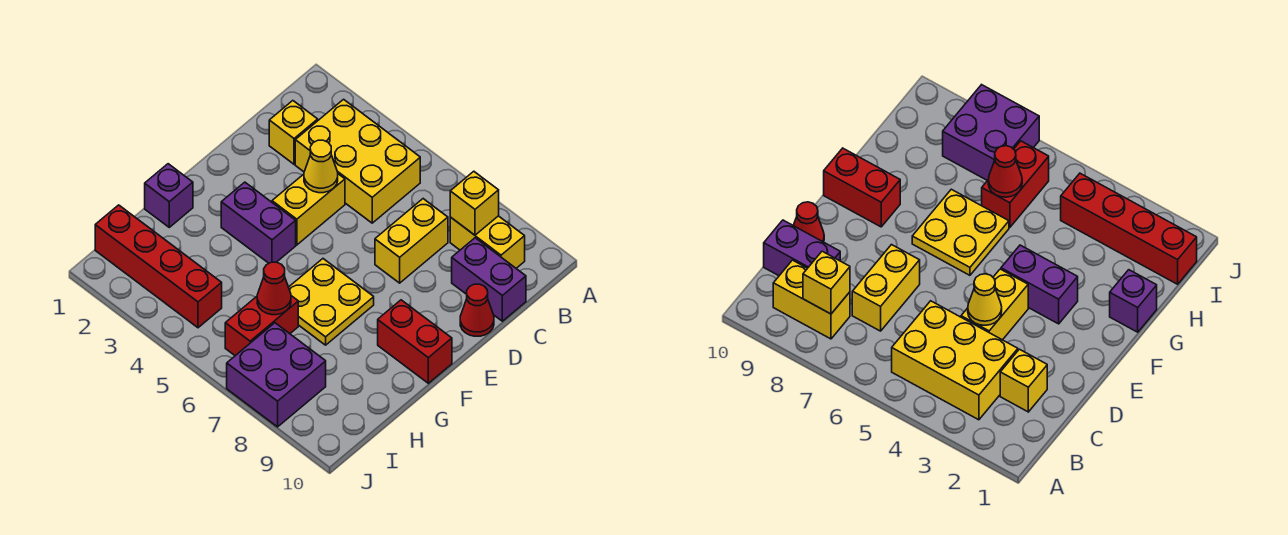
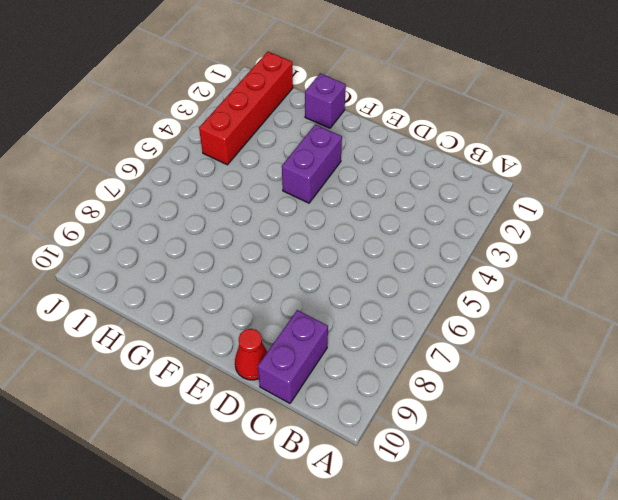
none -> yellow 2x3 brick [295,99,420,223]
none -> yellow 1x2 brick [450,216,525,268]
none -> yellow 1x1 brick [269,101,318,164]

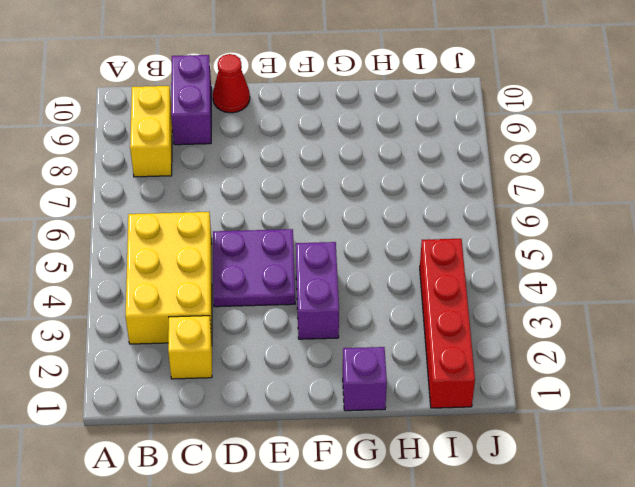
purple 2x2 plate [213,229,295,307] -> yellow 1x2 brick [272,174,345,245]
none -> yellow 1x2 brick [375,199,448,283]
none -> yellow 2x2 plate [289,259,374,345]
none -> red 1x2 brick [378,300,452,383]

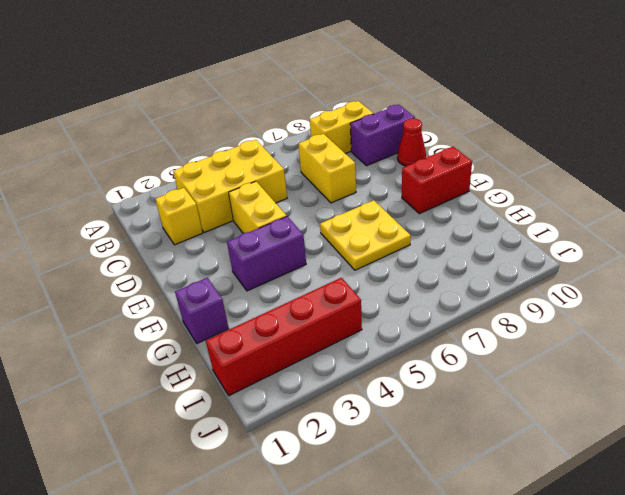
none -> red 1x2 brick [225,296,298,356]
none -> purple 2x2 brick [227,323,326,427]
none -> yellow 1x1 brick [450,171,499,235]

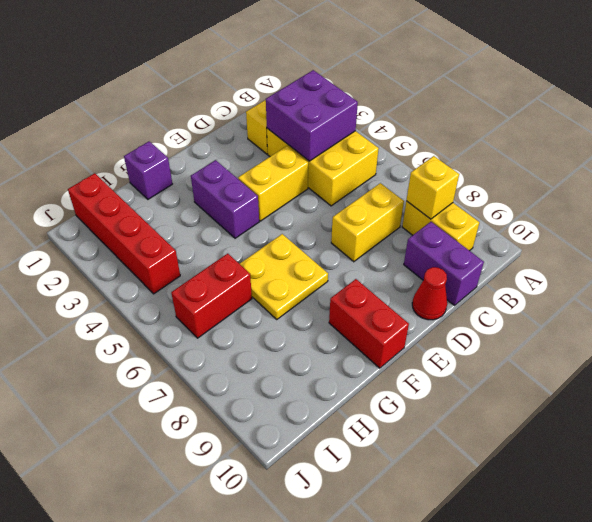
purple 2x2 brick [266,70,358,161] -> purple 2x2 brick moved to [227,323,326,427]
none -> yellow 1x1 cone [304,140,338,193]
none -> red 1x1 cone [257,262,291,315]

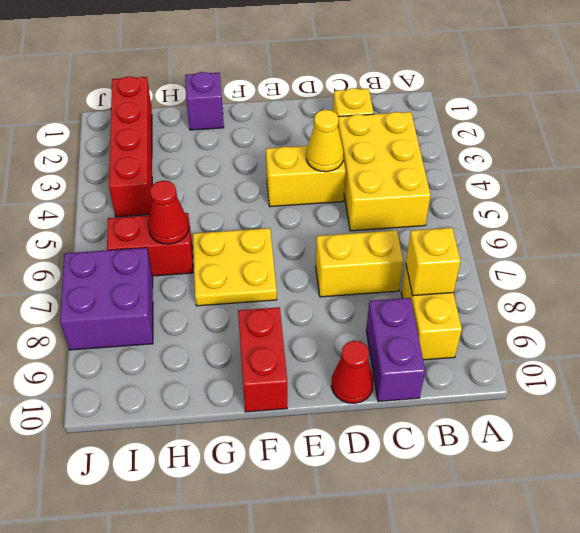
none -> purple 1x2 brick [221,182,296,263]

